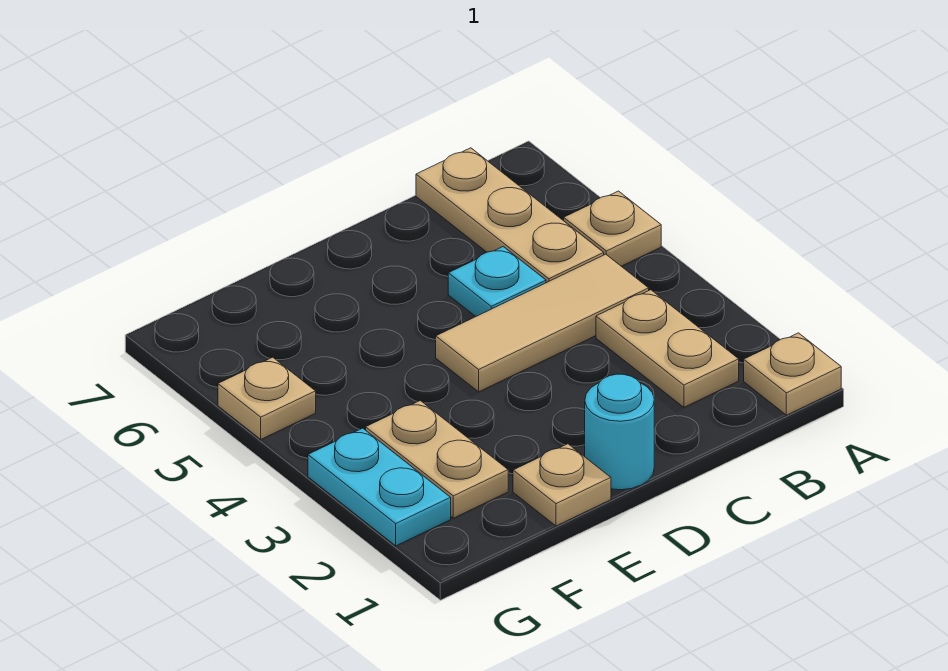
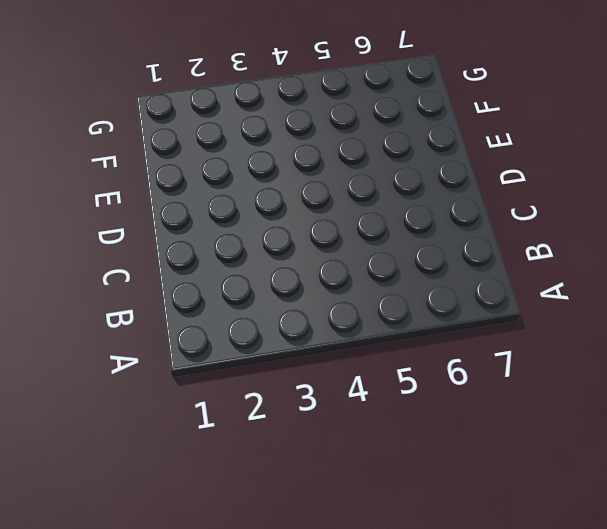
none -> tan 1x1 plate [744,333,841,415]
none -> tan 1x1 plate [564,191,661,266]

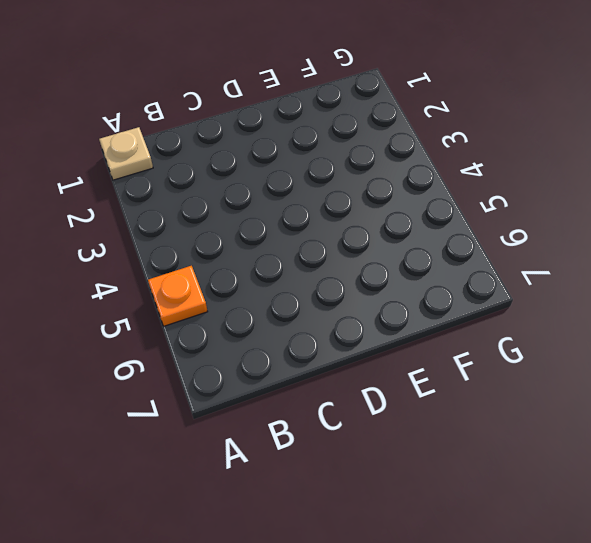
orange 1x1 plate [148,266,208,326] -> tan 1x1 plate [564,191,661,266]
none -> tan 1x2 plate [596,290,739,407]
none -> tan 1x3 tile [436,254,649,392]

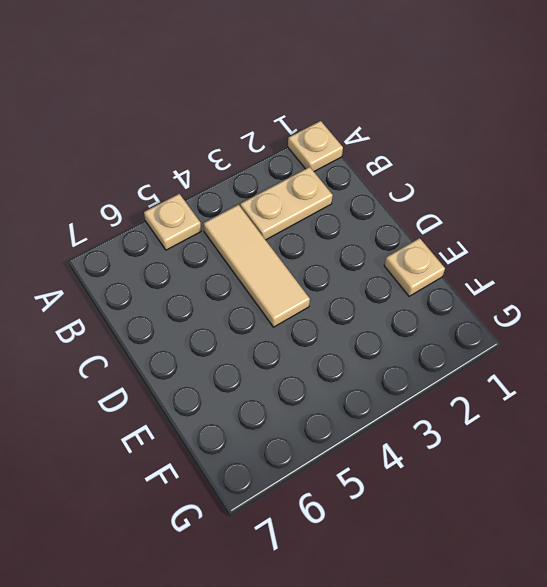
none -> tan 1x3 plate [416,148,604,283]
none -> cyan 1x1 plate [448,247,546,317]

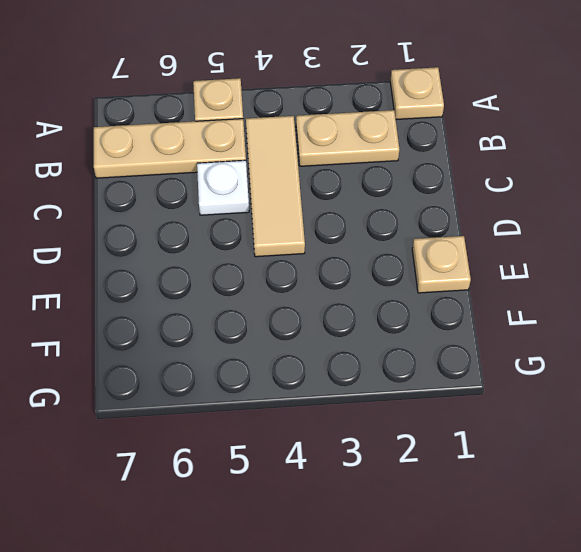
white 1x1 plate [197,160,249,215] -> cyan 1x1 plate [448,247,546,317]
none -> cyan 1x1 round brick [585,374,654,490]
none -> tan 1x2 plate [366,401,508,518]

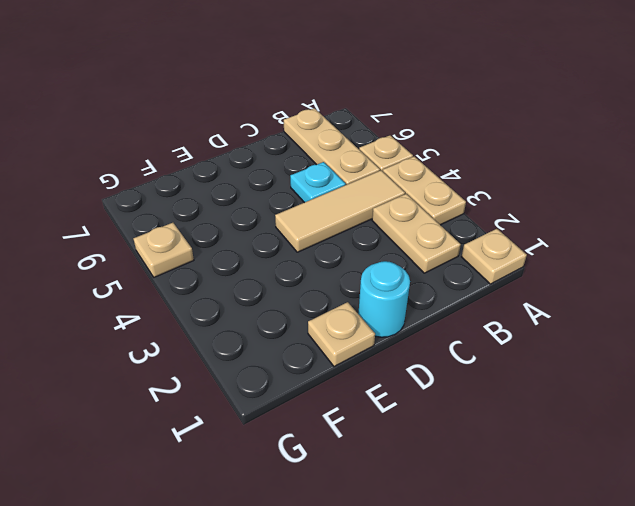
tan 1x2 plate [383,156,466,225] -> tan 1x2 plate moved to [366,401,508,518]
none -> cyan 1x2 plate [308,428,451,546]

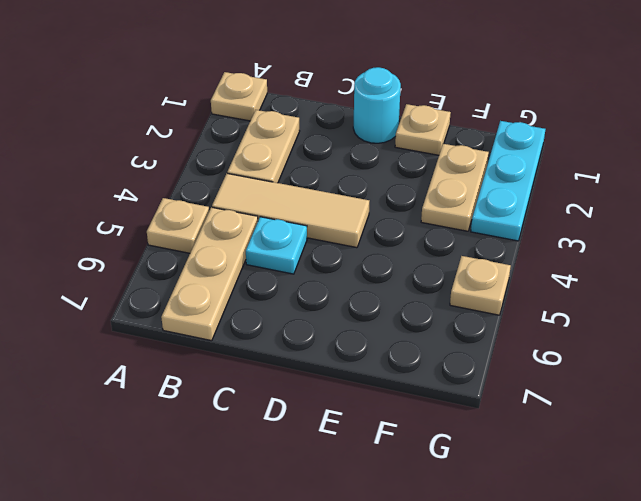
cyan 1x3 plate [471,121,545,241] -> cyan 1x2 plate [308,428,451,546]

